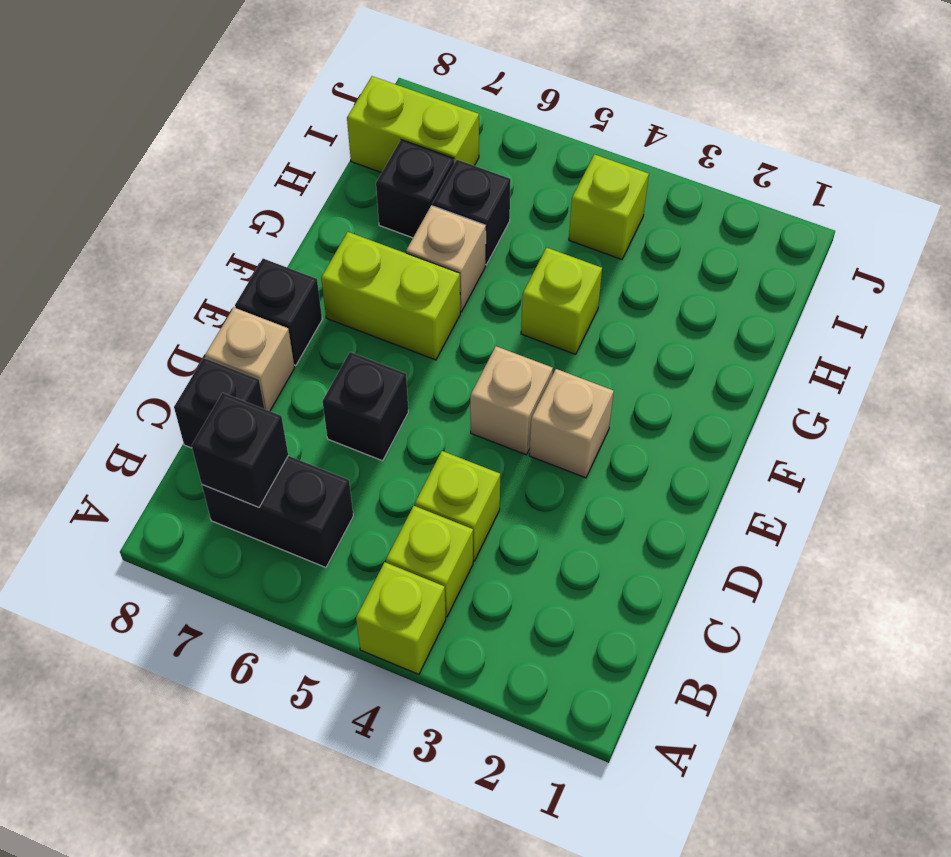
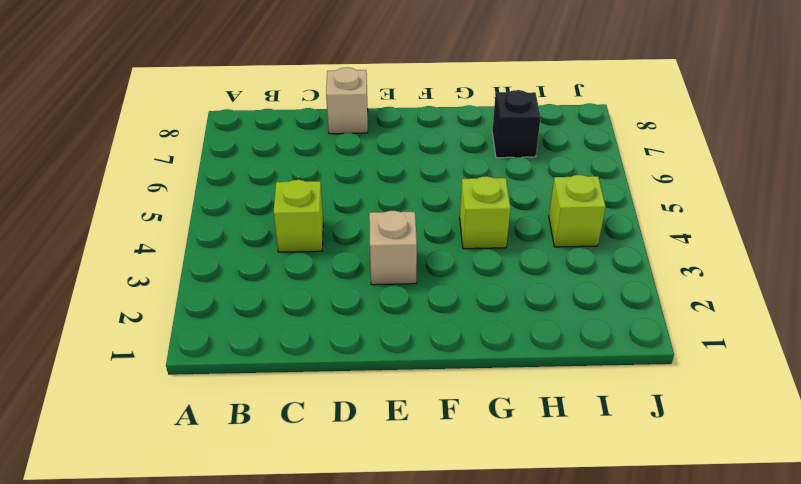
none -> lime 1x1 brick [356,562,446,674]
none -> lime 1x1 brick [386,506,473,617]
none -> black 1x2 brick [202,456,353,567]

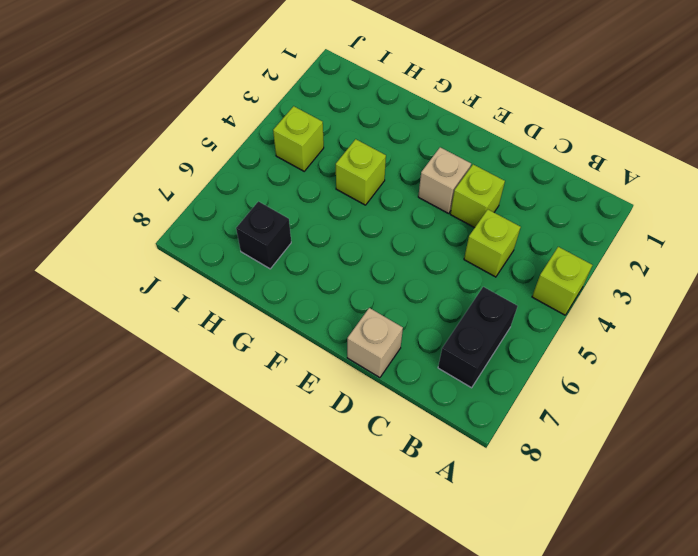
lime 1x1 brick [450,165,505,228] -> lime 1x1 brick moved to [386,506,473,617]
none -> black 1x1 brick [174,358,264,448]
none -> black 1x1 brick [322,352,408,461]
none -> tan 1x1 brick [470,346,553,455]

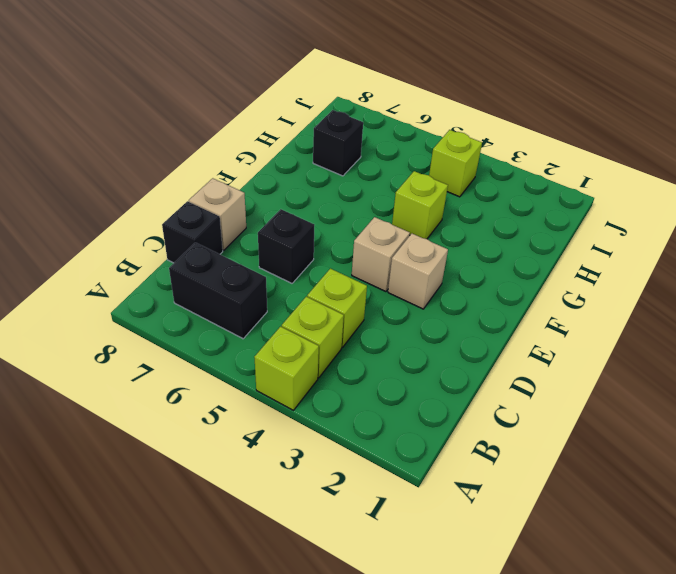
none -> black 1x1 brick [235,259,322,366]
none -> lime 1x2 brick [321,232,460,360]
none -> tan 1x1 brick [406,206,486,312]

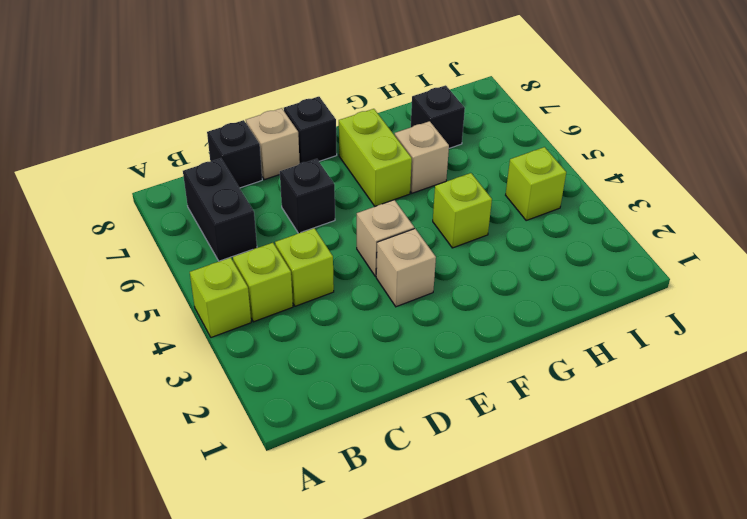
none -> black 1x1 brick [432,160,511,265]
none -> lime 1x2 brick [347,76,479,173]
none -> black 1x1 brick [192,393,288,507]

